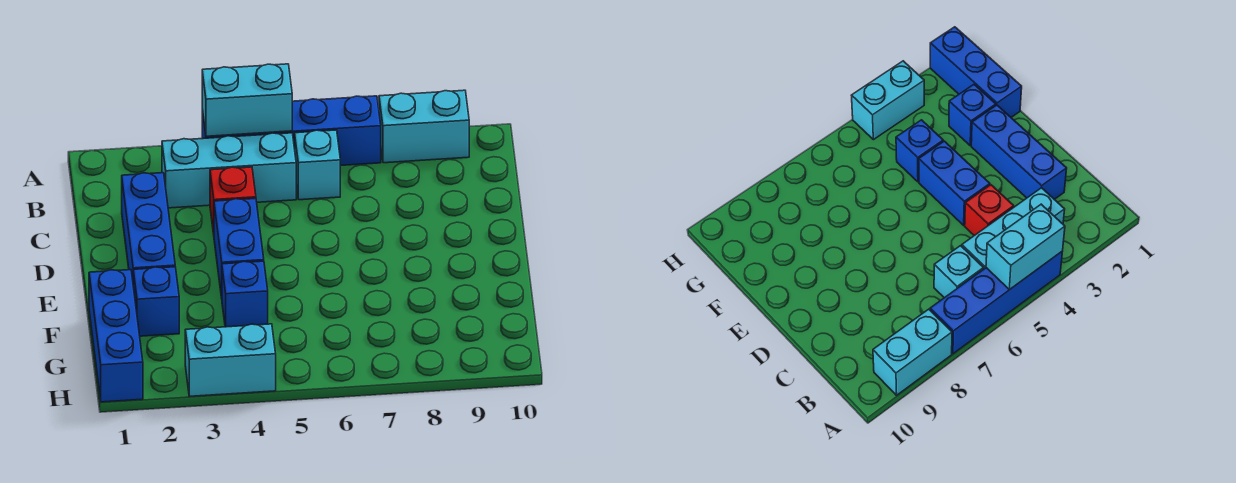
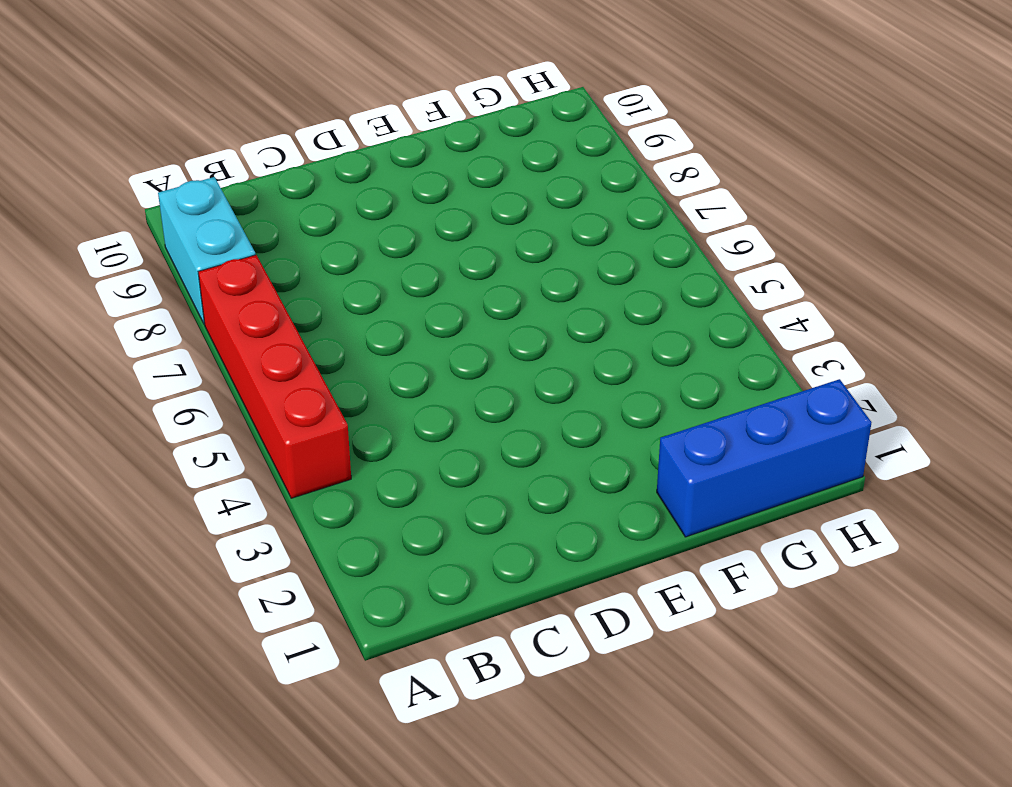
red 1x4 brick [198,255,351,498] -> blue 1x4 brick [202,96,381,166]
none -> cyan 1x3 brick [162,133,296,208]
none -> cyan 1x1 brick [295,130,340,200]
none -> blue 1x3 brick [122,173,175,279]

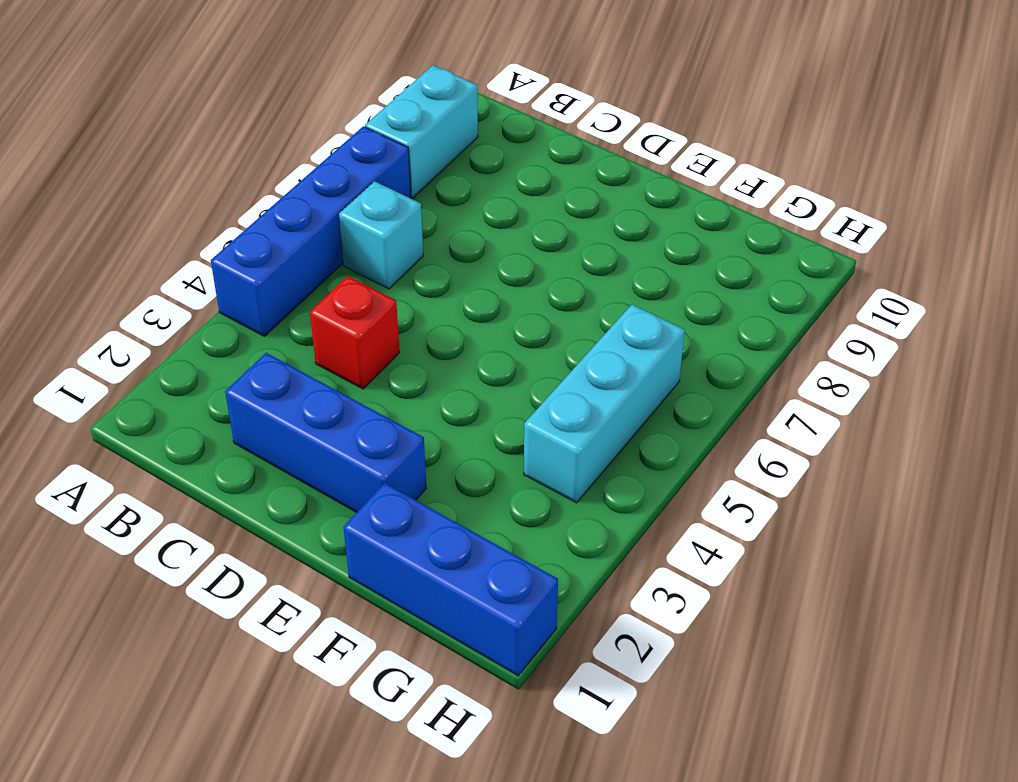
cyan 1x3 brick [524,305,685,503] -> cyan 1x3 brick moved to [162,133,296,208]
none -> blue 1x2 brick [214,198,264,298]
none -> blue 1x1 brick [133,267,179,336]
none -> blue 1x1 brick [222,261,268,327]

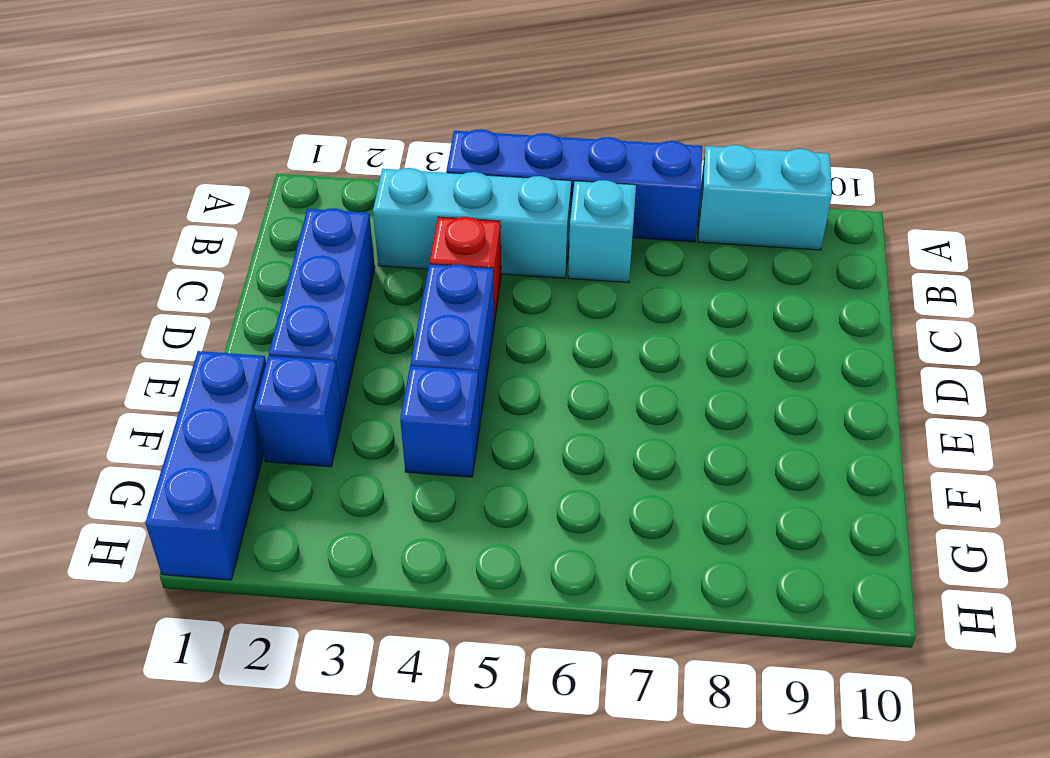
none -> cyan 1x2 brick [185,324,276,396]
none -> cyan 1x2 brick [202,64,292,136]

